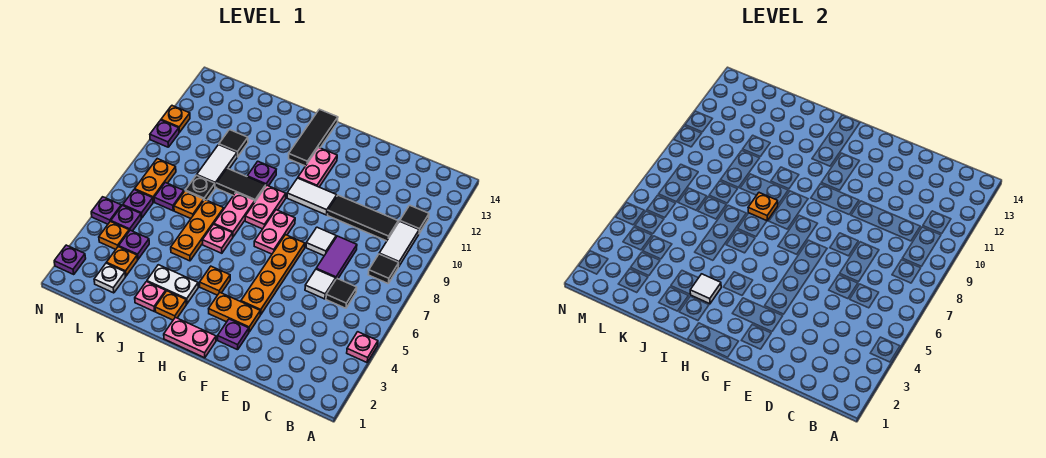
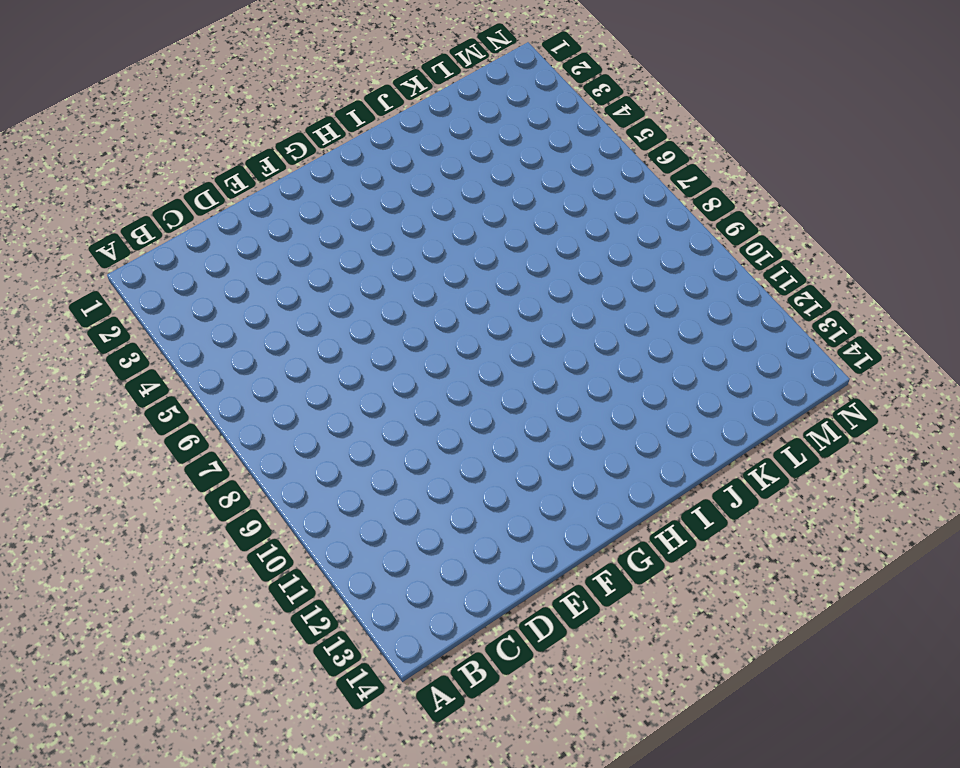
none -> pink 1x1 plate [347,332,378,362]
none -> black 1x1 tile [368,254,399,283]
none -> white 1x2 tile [379,221,419,267]
none -> black 1x1 tile [400,205,429,233]

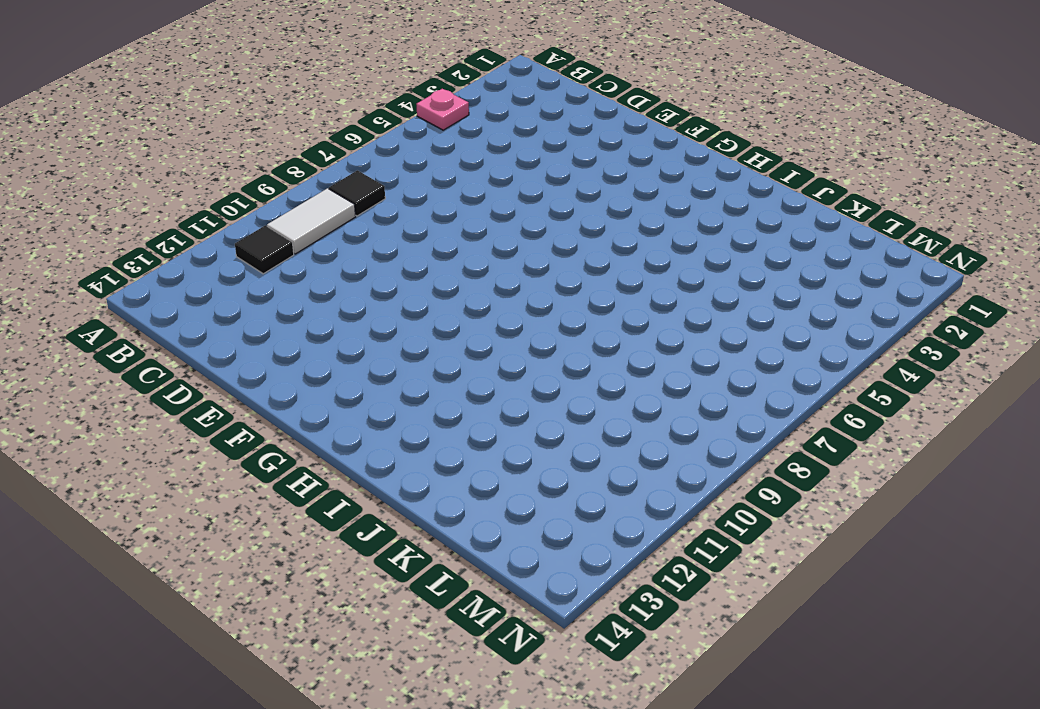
none -> black 1x1 tile [326,279,357,308]
none -> black 1x3 tile [328,195,398,241]
none -> white 1x1 tile [305,269,336,299]
none -> purple 1x2 tile [316,236,357,279]

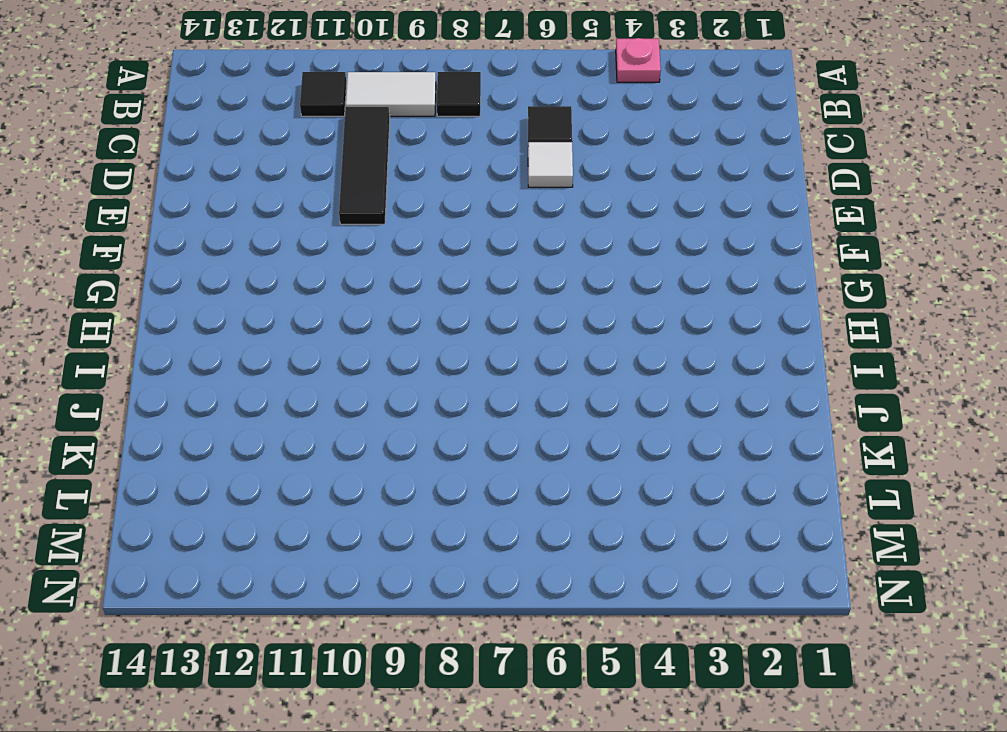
none -> purple 1x2 tile [316,236,357,279]
none -> white 1x1 tile [306,227,336,256]
none -> purple 1x1 plate [218,319,249,350]
none -> orange 1x2 plate [209,292,260,332]

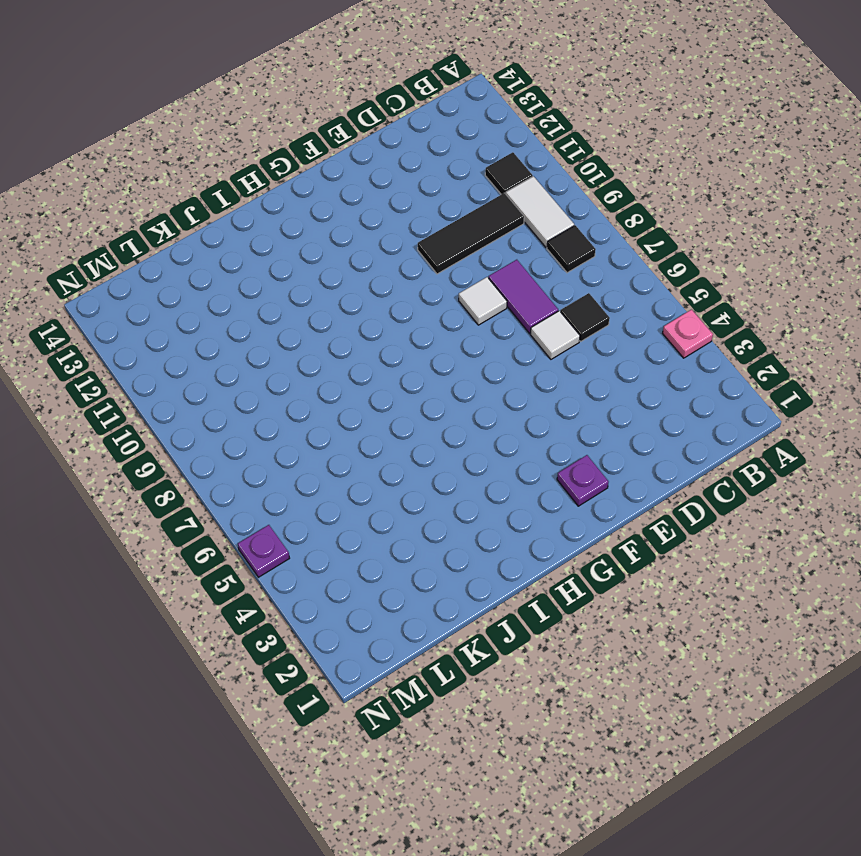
none -> orange 1x2 plate [209,292,260,332]
none -> orange 1x4 plate [241,235,305,315]
none -> white 1x2 tile [287,178,337,215]
none -> pink 1x2 plate [164,317,216,358]

